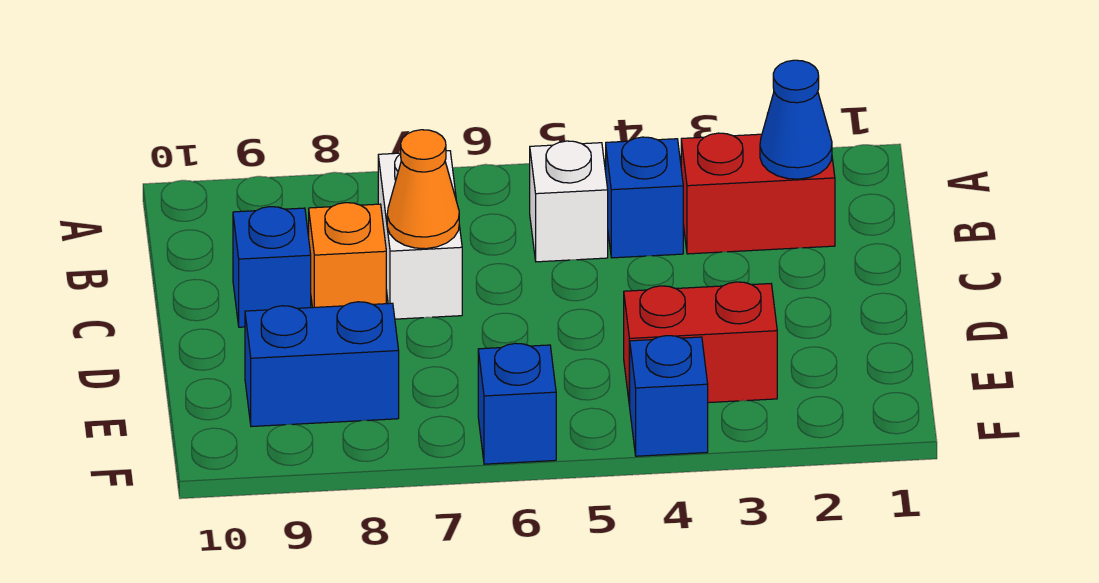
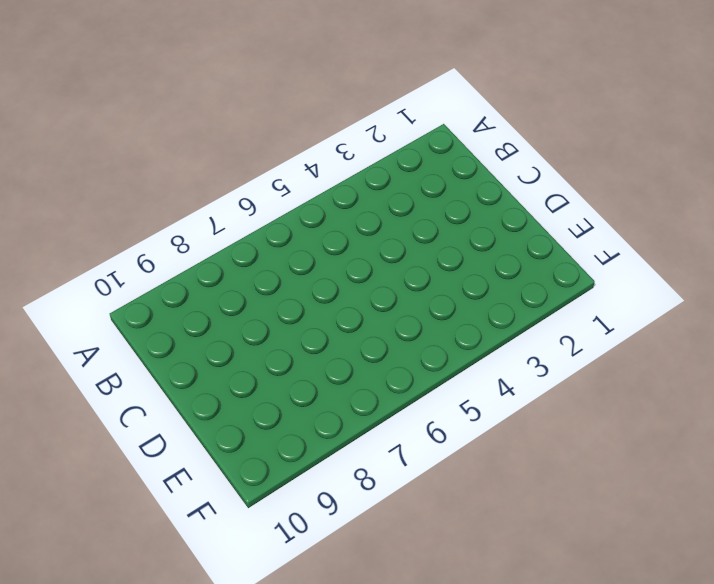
none -> red 1x2 brick [681,133,835,254]
none -> blue 1x1 brick [606,137,683,258]
none -> white 1x1 brick [530,141,608,262]

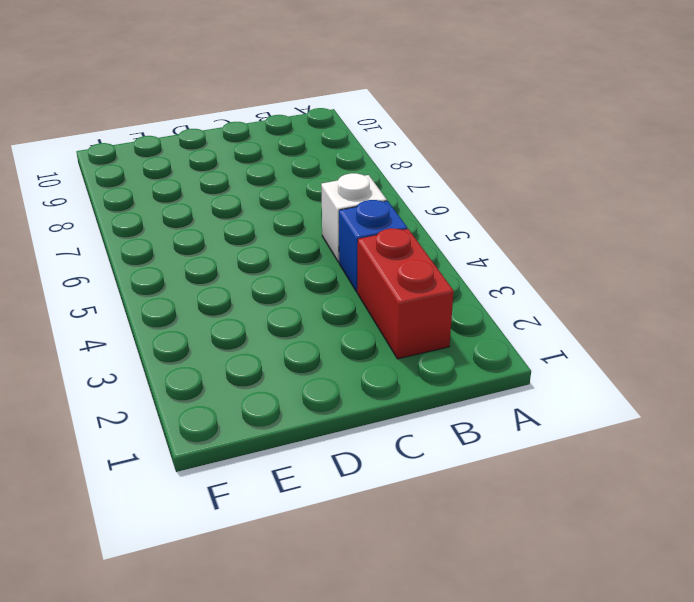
none -> white 1x2 brick [378,151,462,319]
none -> orange 1x1 brick [309,203,386,308]
none -> blue 1x1 brick [233,207,311,327]

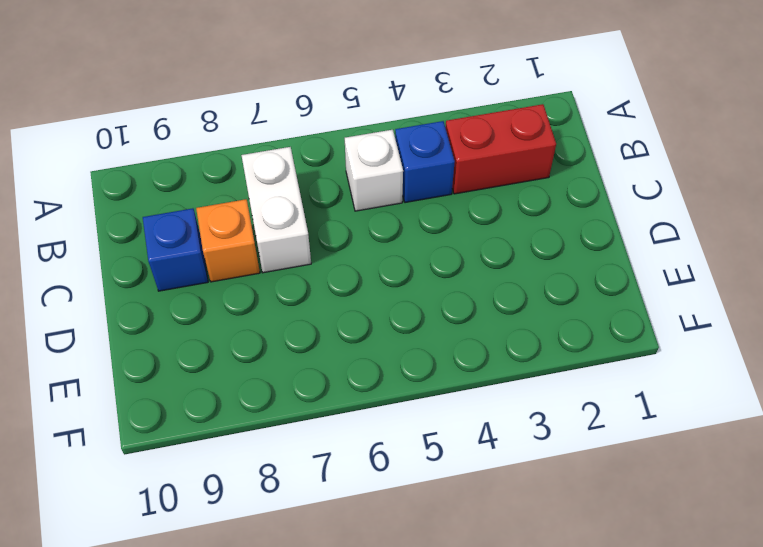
none -> red 1x2 brick [624,282,777,406]
none -> blue 1x2 brick [245,302,399,427]
none -> blue 1x1 brick [630,336,708,456]

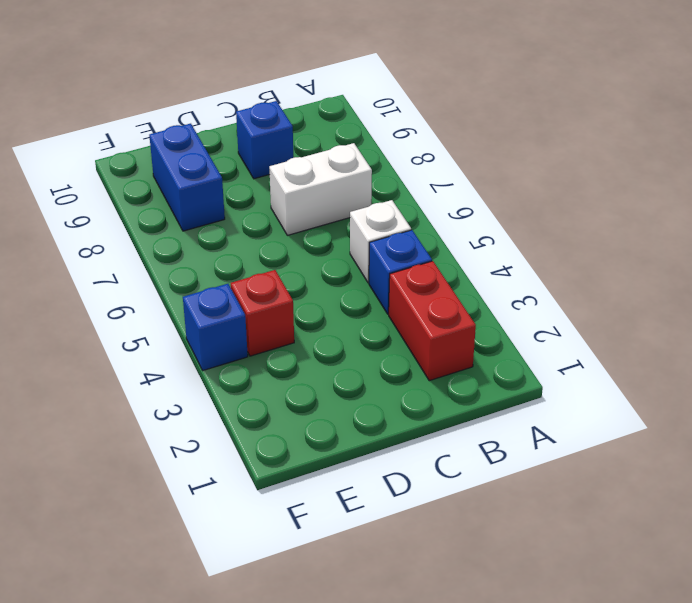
red 1x1 brick [231,270,294,356] -> red 1x2 brick [624,282,777,406]
none -> orange 1x1 brick [309,203,386,308]
none -> blue 1x1 brick [478,343,556,464]
none -> blue 1x1 cone [760,60,832,179]

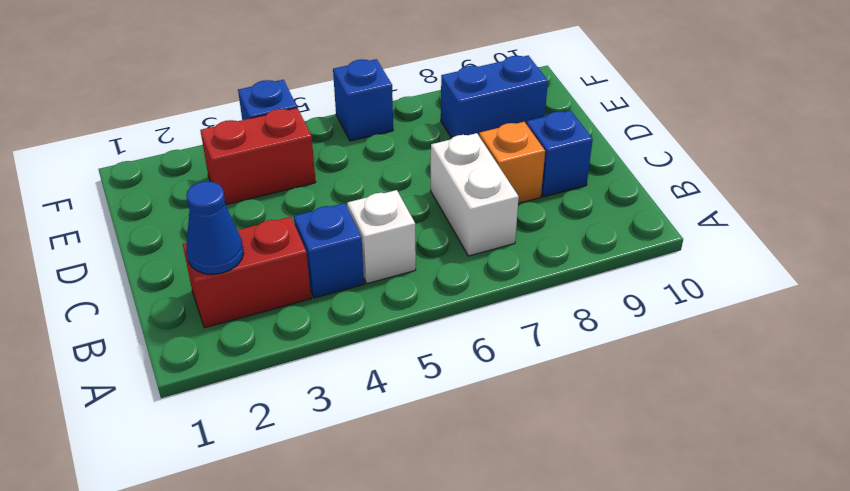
none -> orange 1x1 cone [387,130,459,249]

